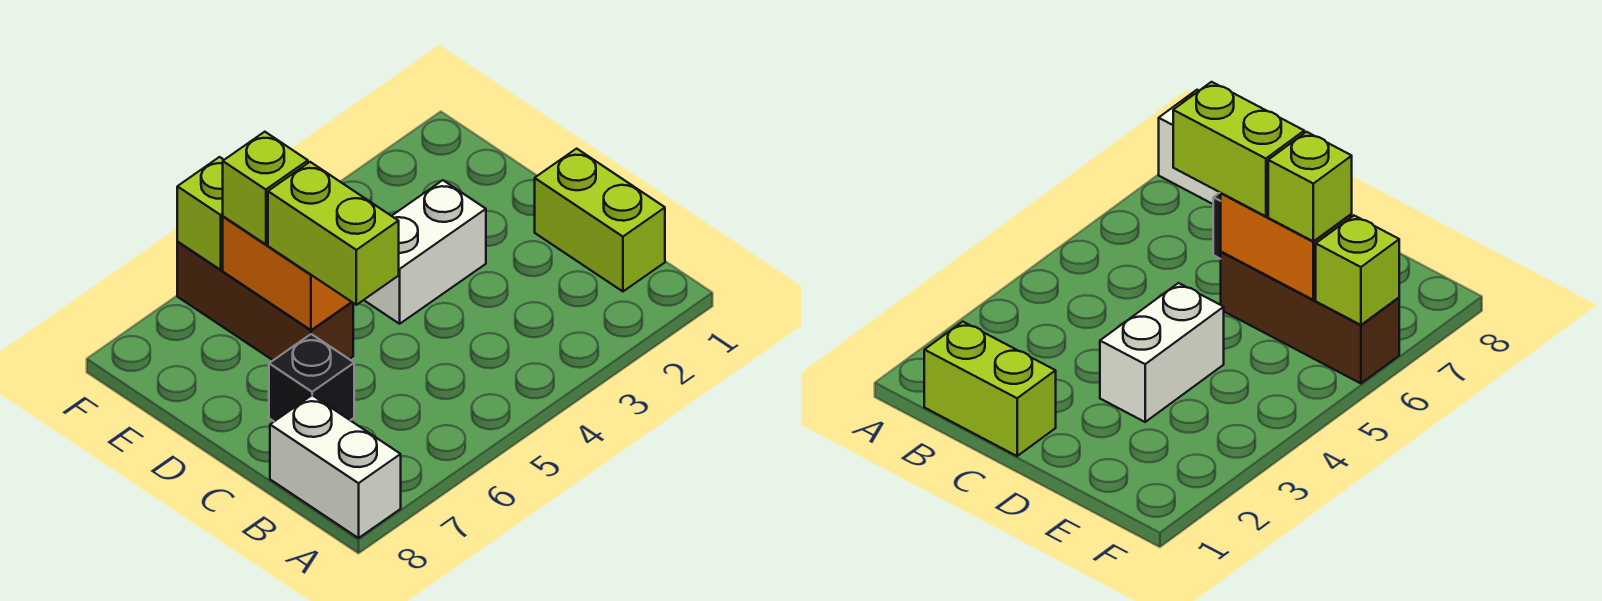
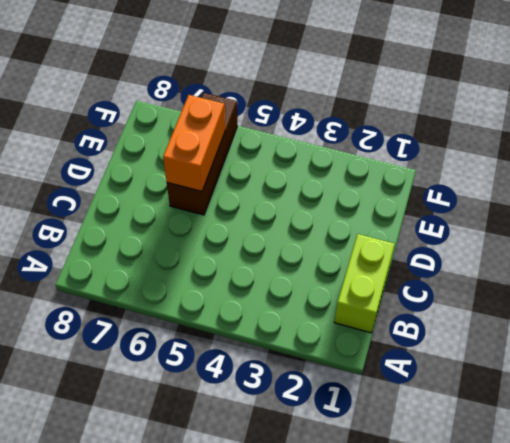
none -> white 1x2 brick [270,395,401,538]
none -> black 1x1 brick [269,334,354,421]

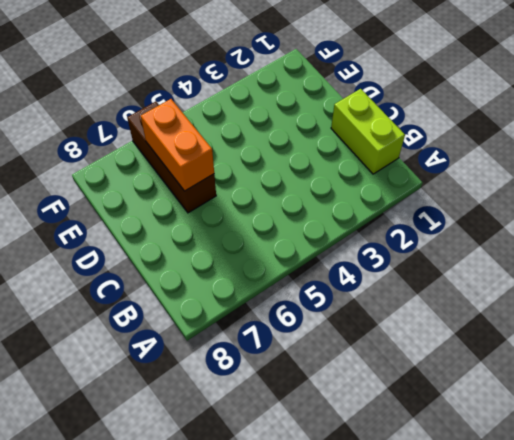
none -> white 1x2 brick [270,395,401,538]
none -> black 1x1 brick [269,334,354,421]

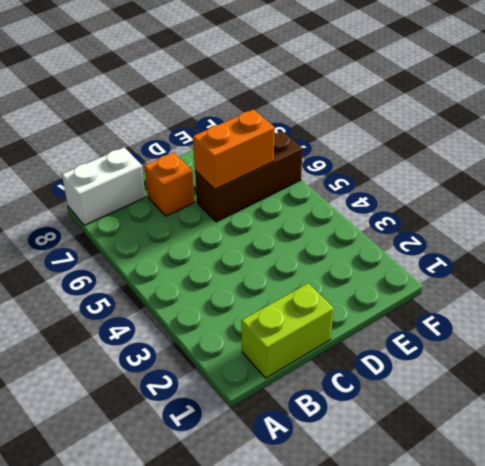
orange 1x1 brick [144,152,195,216] -> black 1x1 brick [269,334,354,421]
none -> white 1x2 brick [364,180,486,324]
none -> lime 1x1 brick [177,157,224,270]

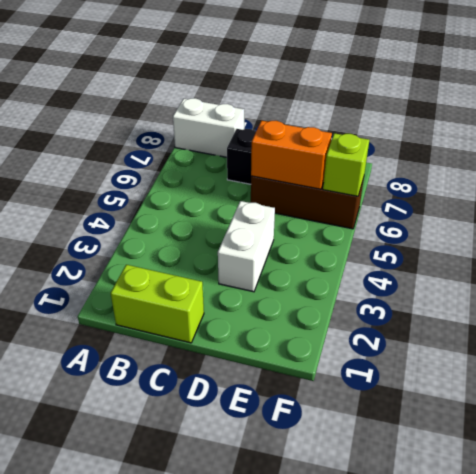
none -> lime 1x2 brick [268,162,399,305]
none -> lime 1x1 brick [223,132,308,244]

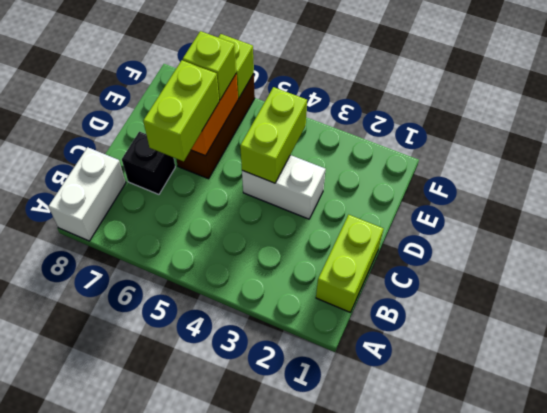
lime 1x2 brick [240,87,307,183] -> none

